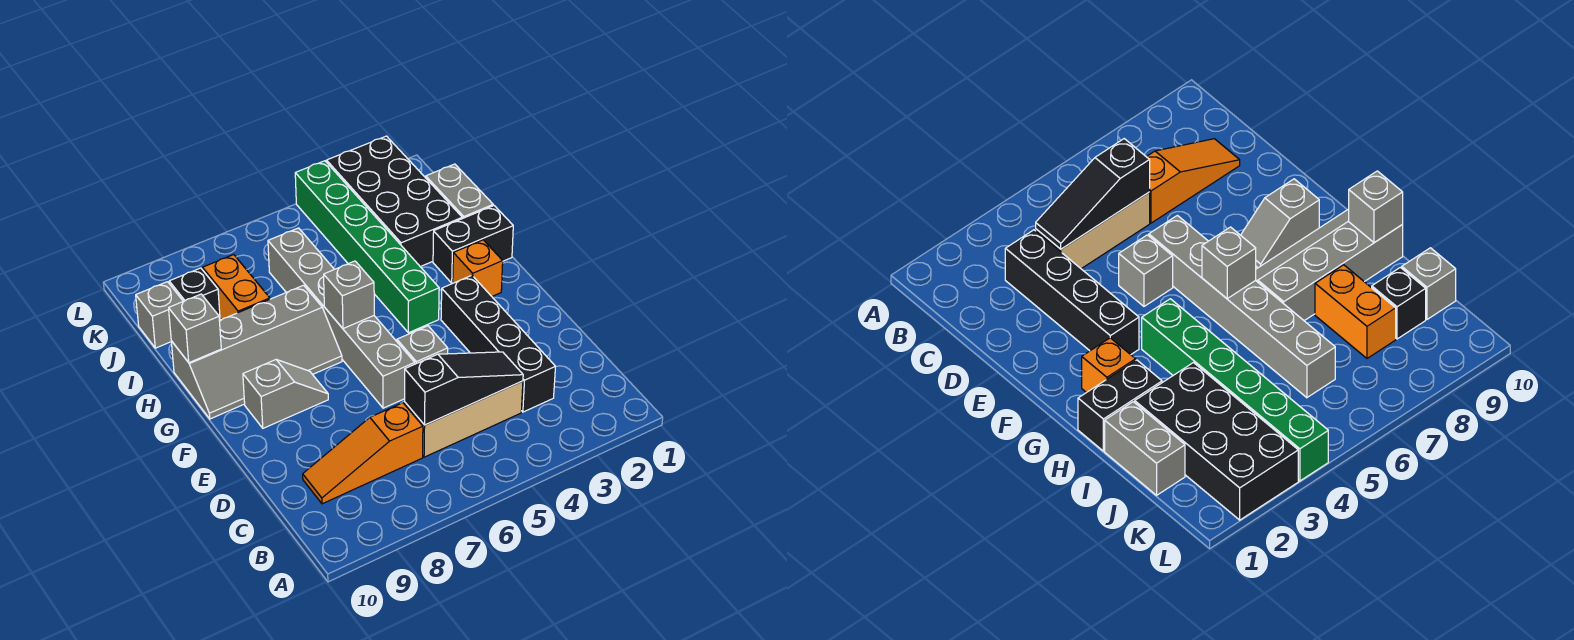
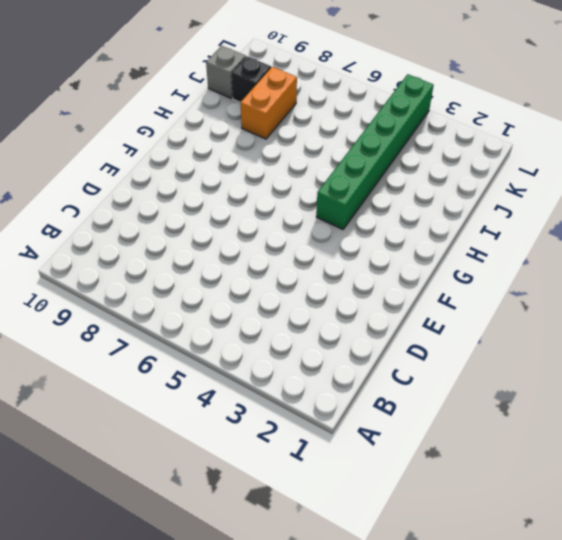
none -> black 1x4 brick [441,275,556,412]
none -> tan 1x3 brick [405,381,523,457]
none -> orange 1x3 slope [303,403,423,504]

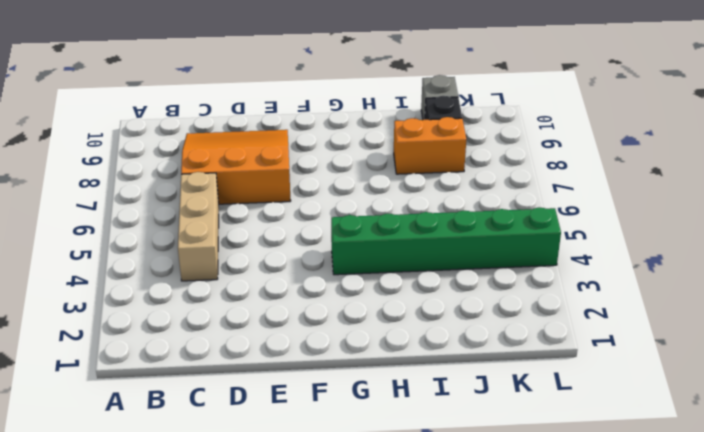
orange 3x3 slope [181,130,291,204] -> orange 1x3 slope [303,403,423,504]
none -> black 1x4 brick [441,275,556,412]
none -> grey 1x1 brick [397,326,448,364]
none -> grey 1x6 brick [268,228,415,408]

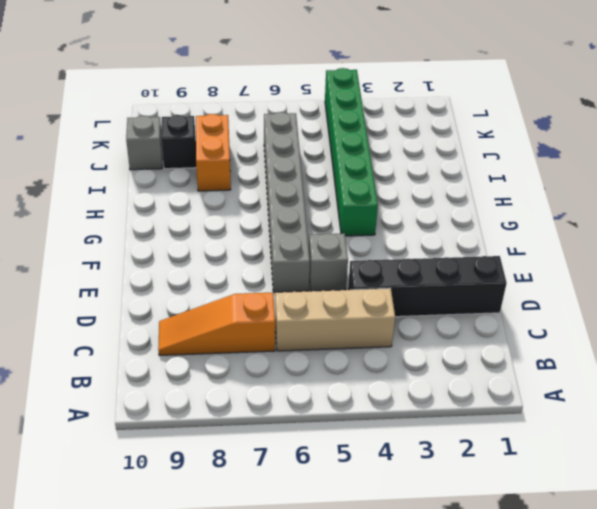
black 1x4 brick [348,256,507,317] -> black 1x4 brick turned to [441,275,556,412]
none -> grey 1x2 slope [243,360,328,428]
none -> orange 1x1 brick [453,240,503,296]
none -> grey 2x4 slope [171,285,342,419]

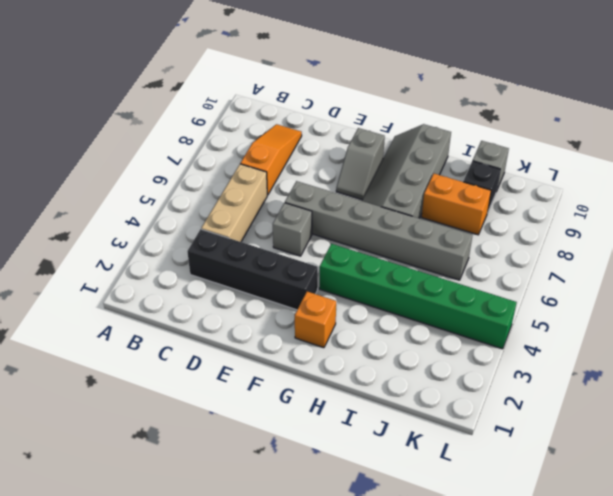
none -> black 1x2 brick [433,206,513,283]
none -> grey 1x2 brick [426,164,493,219]
none -> black 2x4 brick [327,136,462,267]

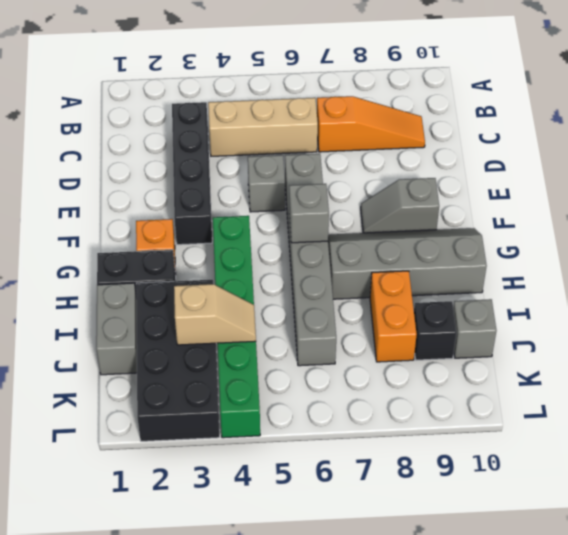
tan 1x2 slope [174,284,256,345] -> none
none -> black 1x3 slope [405,352,523,425]
none -> grey 1x1 brick [169,294,221,363]

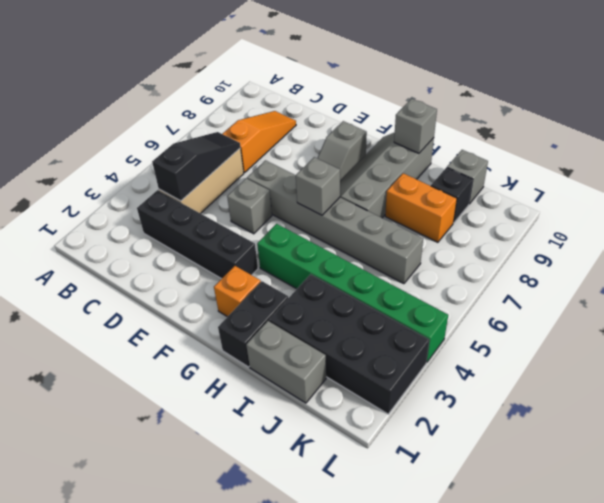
black 1x3 slope [152,132,240,201] -> black 1x3 slope turned to [405,352,523,425]

